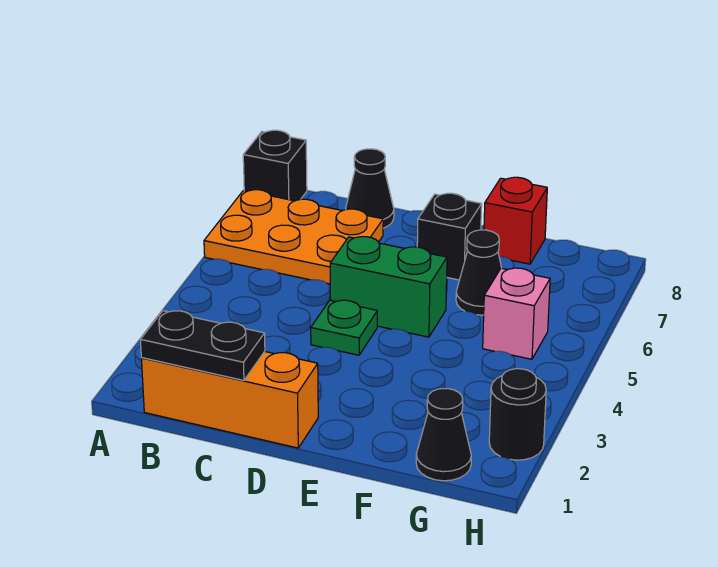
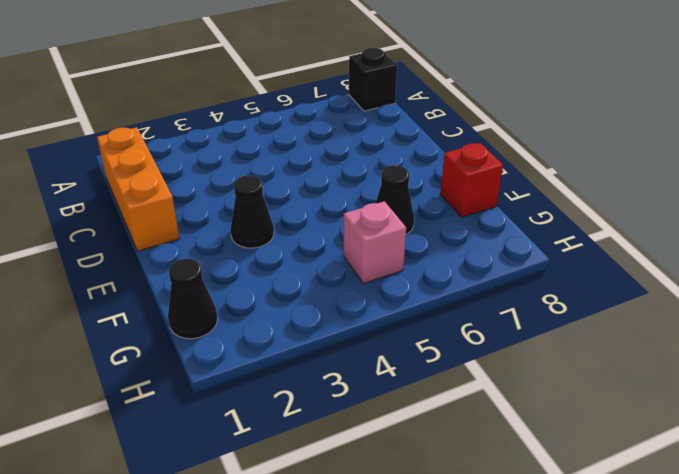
black 1x1 cone [231,175,274,248] -> black 1x1 cone moved to [346,149,394,228]
none -> orange 2x3 plate [204,190,383,284]
none -> green 1x1 plate [311,300,377,355]
none -> green 1x2 brick [330,237,447,337]

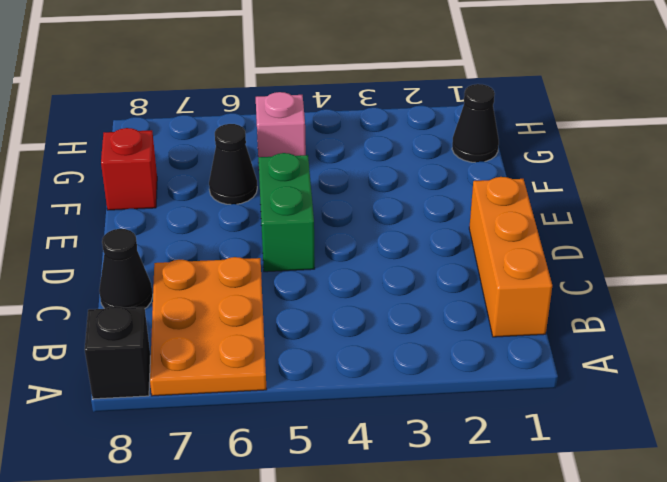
none -> green 1x1 plate [311,300,377,355]
none -> black 1x1 brick [417,193,482,280]
none -> black 1x1 round brick [489,369,546,460]

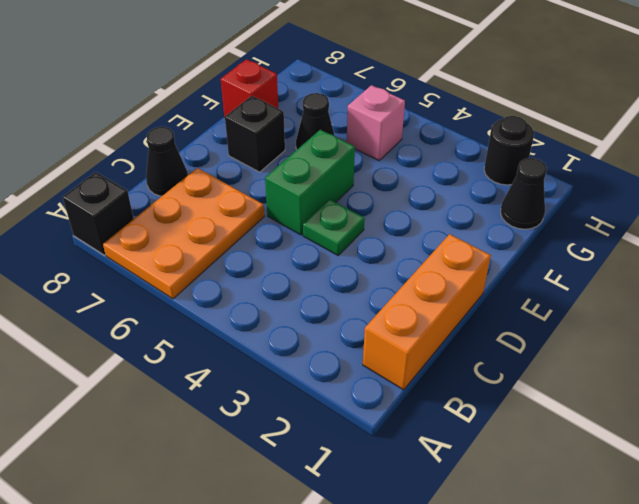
none -> black 1x2 plate [140,311,265,380]

